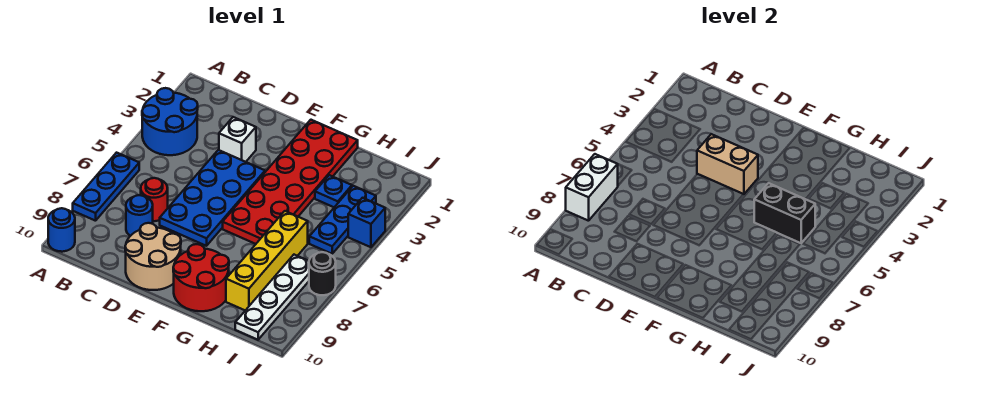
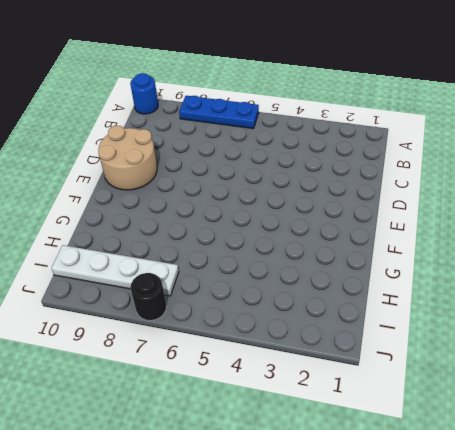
none -> blue 2x2 round brick [142,88,198,155]
none -> red 1x1 round brick [141,178,168,221]
none -> blue 1x1 round brick [126,195,153,236]

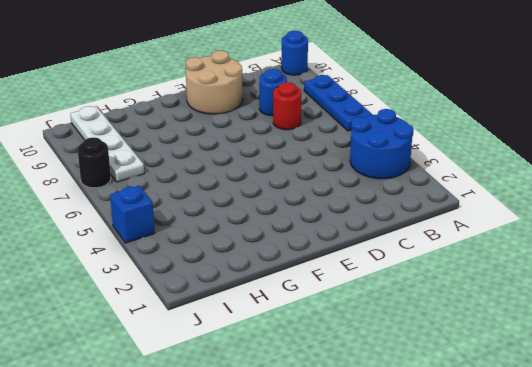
none -> white 1x1 brick [219,117,256,162]
none -> blue 2x4 plate [160,150,265,246]
none -> red 2x6 plate [223,120,358,244]

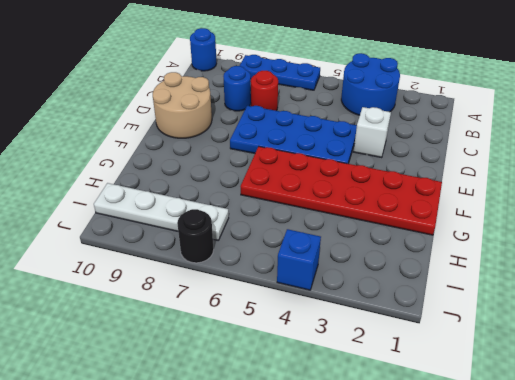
none -> red 2x2 round brick [173,244,229,311]
none -> blue 1x1 plate [315,175,352,207]
none -> yellow 1x4 brick [226,211,308,310]

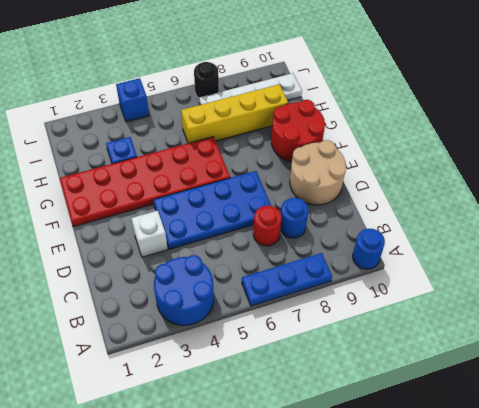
none -> blue 1x3 plate [309,186,376,254]
none -> white 1x2 brick [566,154,618,221]
none -> tan 1x2 brick [697,134,758,194]

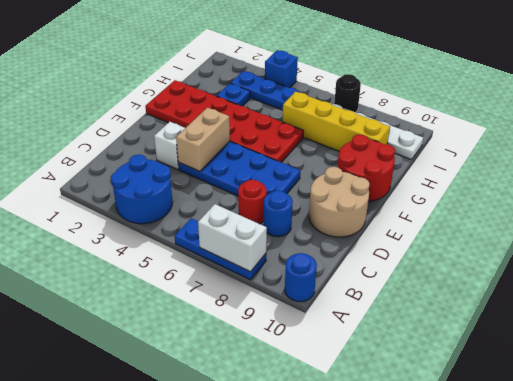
none -> black 1x2 brick [754,183,815,243]

